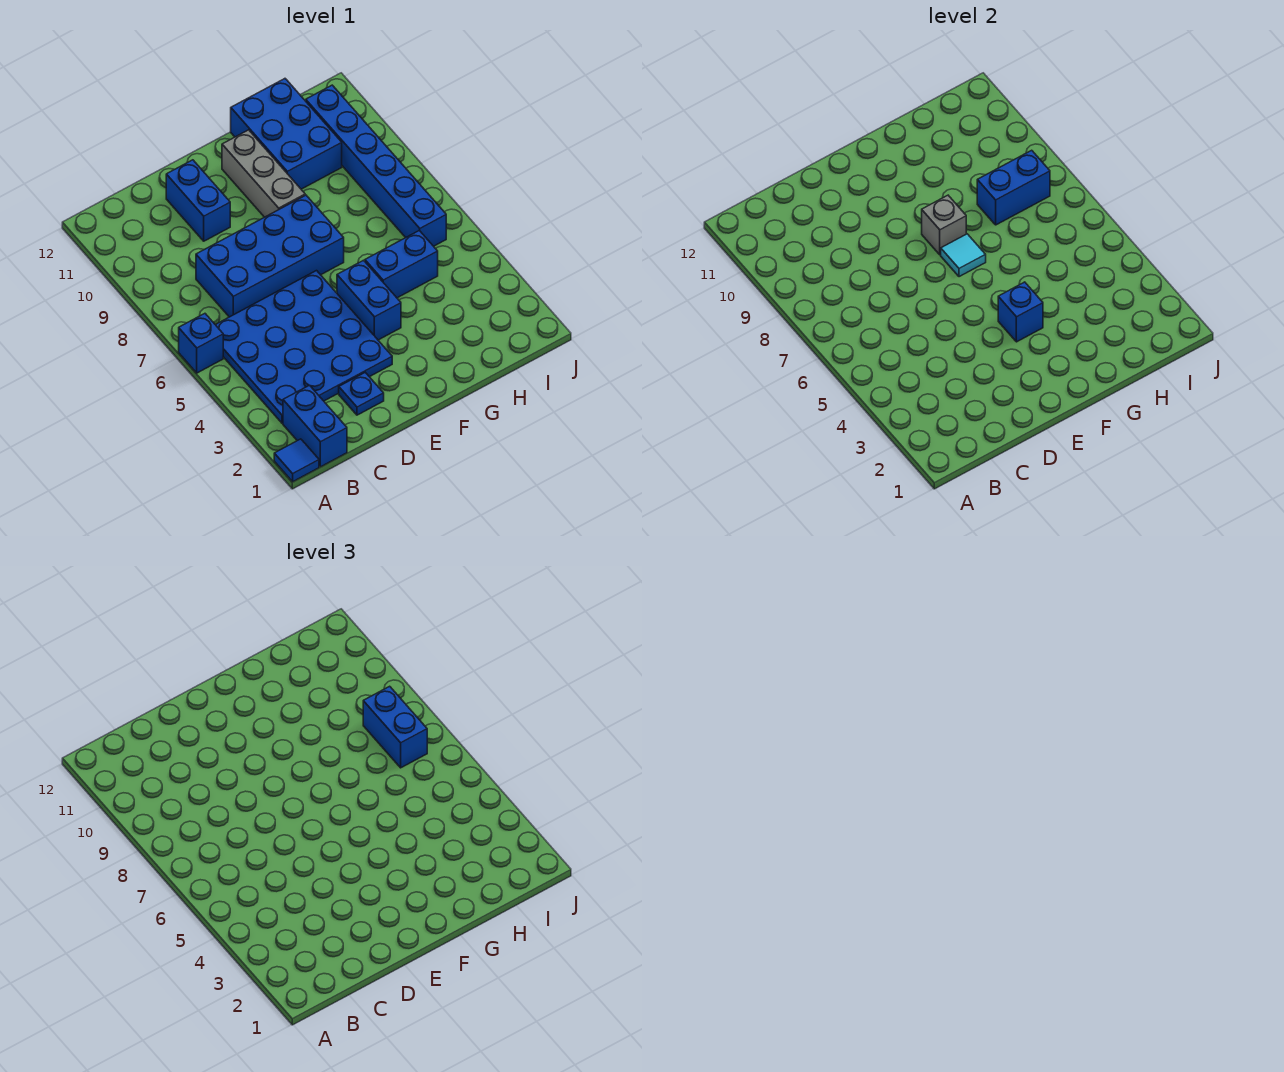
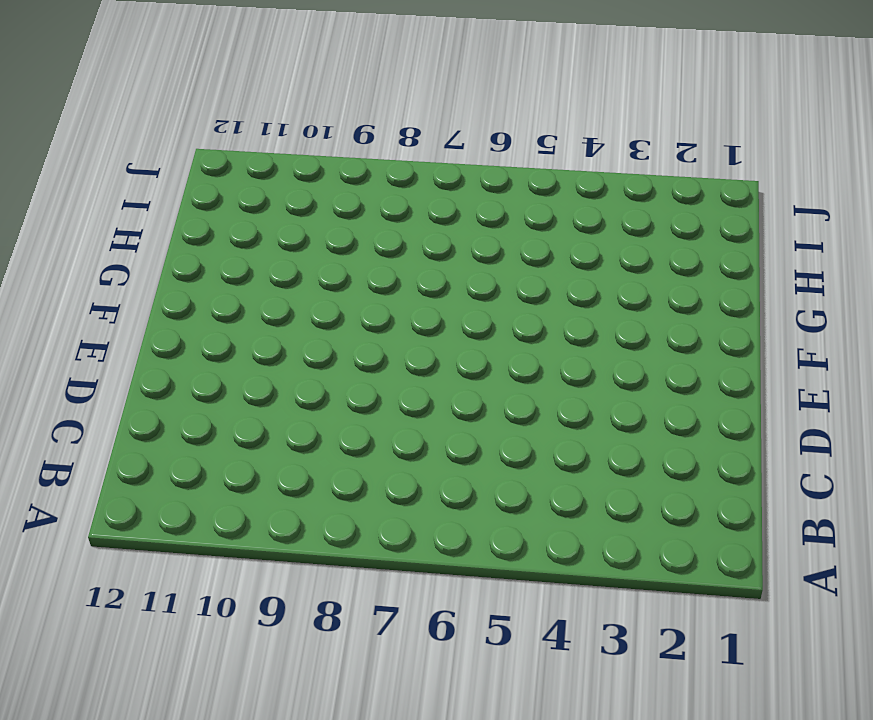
none -> blue 1x1 tile [274,439,319,482]
none -> blue 1x1 brick [179,314,223,373]
none -> blue 1x2 brick [283,385,347,467]

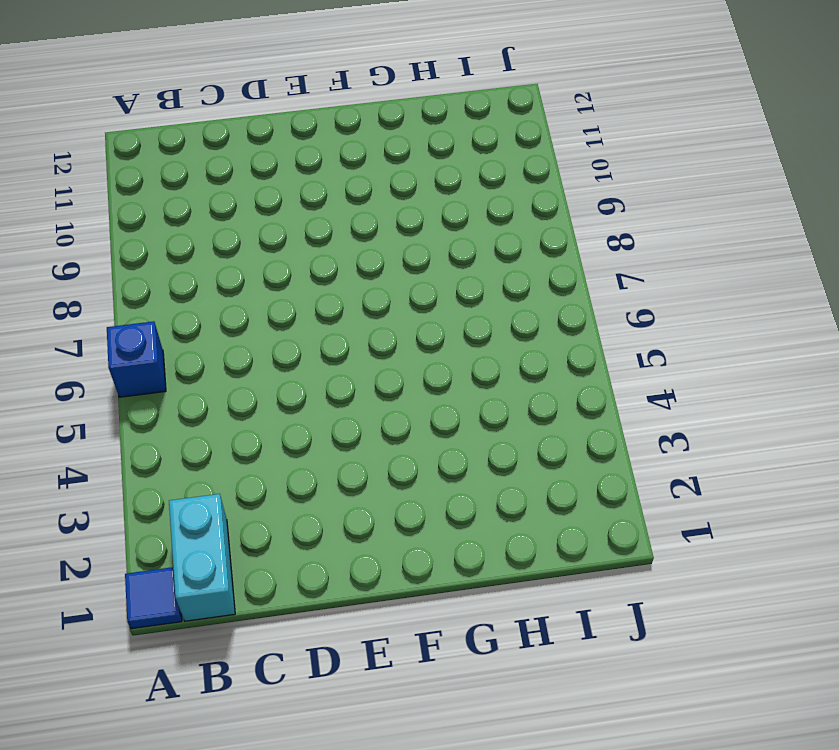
cyan 1x2 brick [169,494,235,621] -> blue 1x2 brick [283,385,347,467]
none -> blue 4x4 plate [216,271,392,423]
none -> blue 2x4 brick [196,195,344,317]
none -> blue 1x1 plate [339,373,384,415]

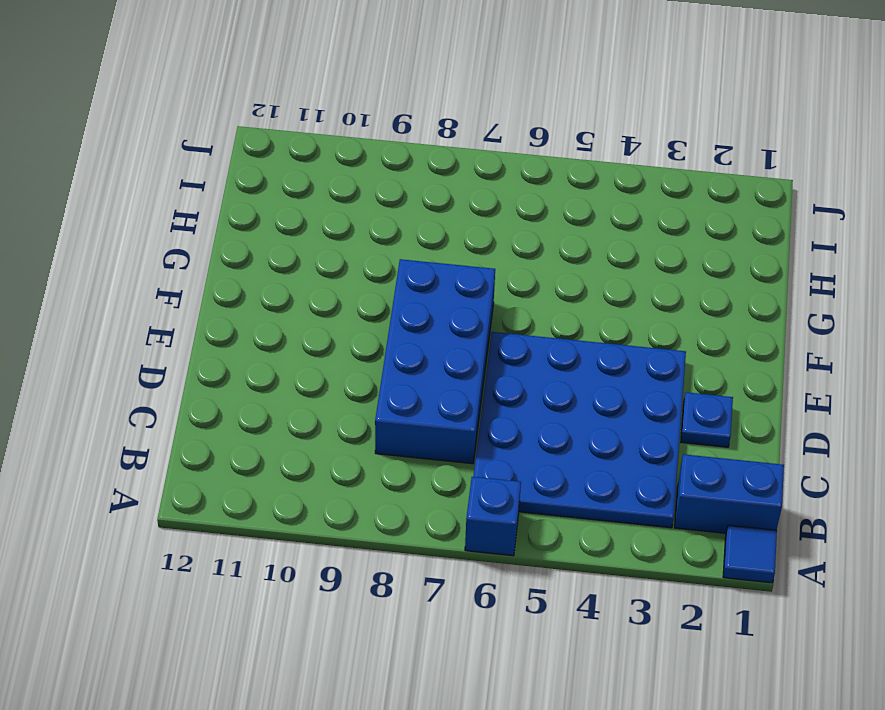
none -> blue 1x2 brick [166,160,230,241]
none -> blue 1x2 brick [337,260,401,340]
none -> grey 1x3 brick [222,130,305,217]

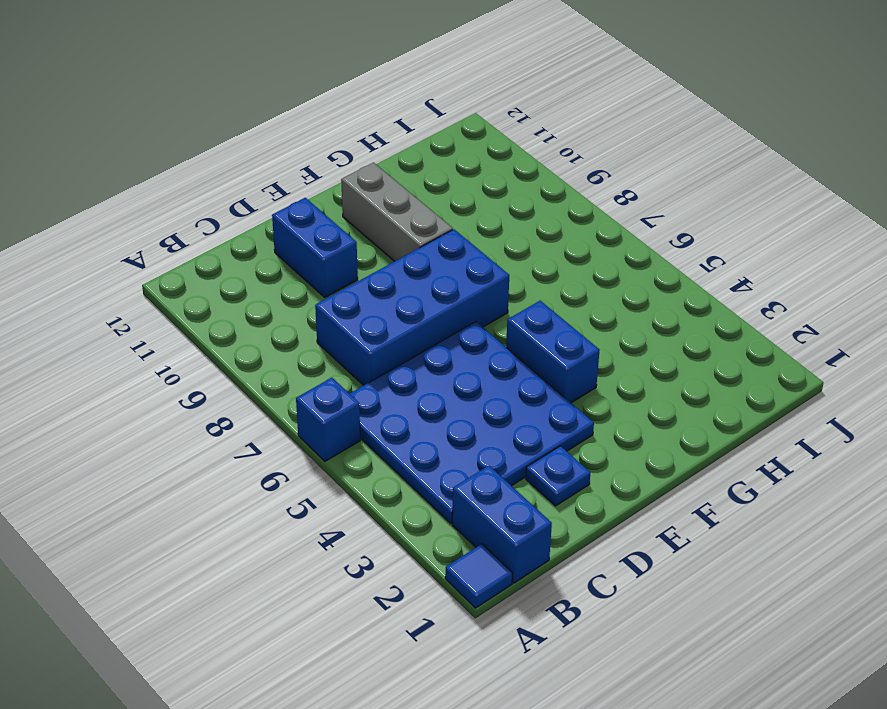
none -> blue 1x2 brick [365,231,438,298]
none -> blue 2x3 brick [231,79,342,189]
none -> blue 1x6 brick [306,85,446,246]

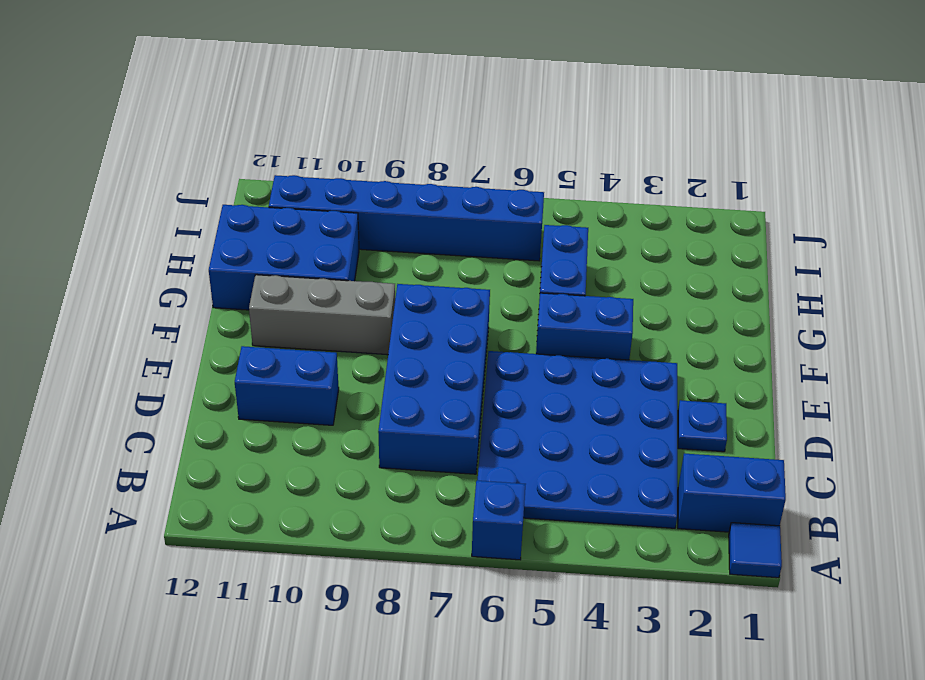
none -> blue 1x1 brick [998,282,1043,342]
none -> cyan 1x1 tile [941,234,986,277]
none -> grey 1x1 brick [922,195,966,255]

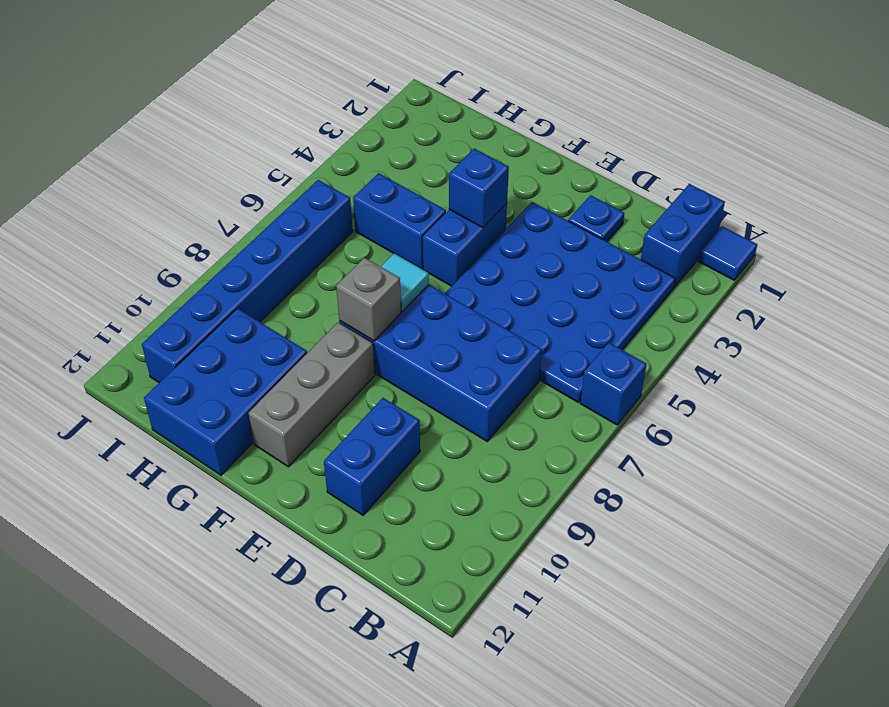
none -> blue 1x2 brick [977,150,1050,225]
none -> blue 1x2 brick [363,686,427,768]

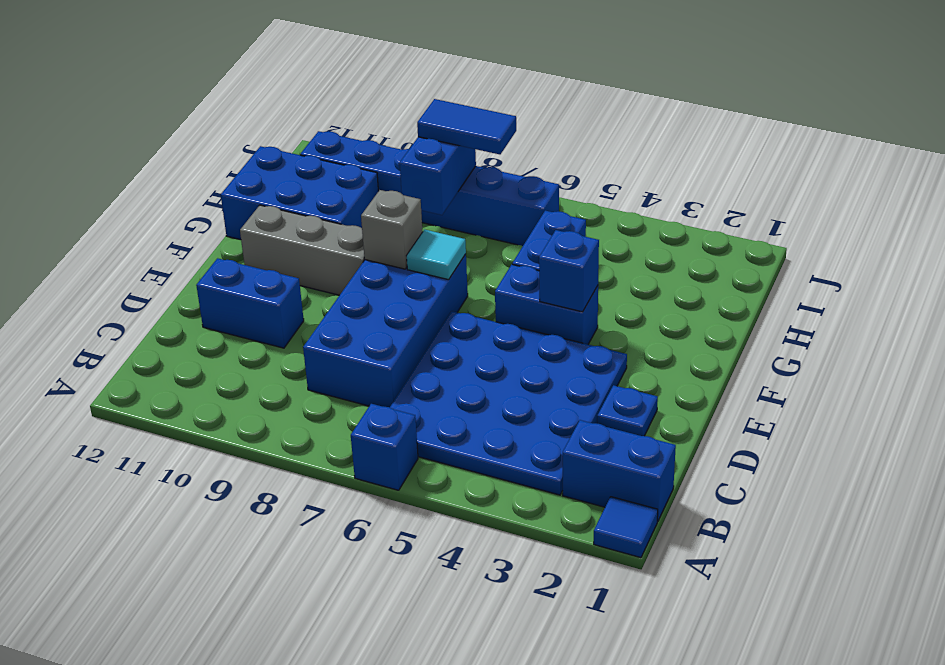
blue 1x2 tile [417,99,516,154] -> blue 1x2 brick [363,686,427,768]

